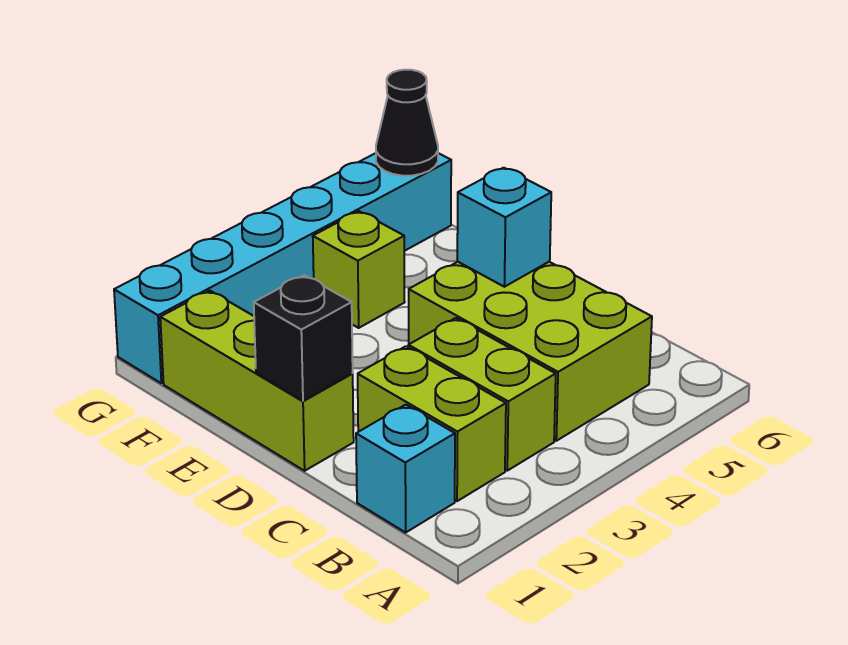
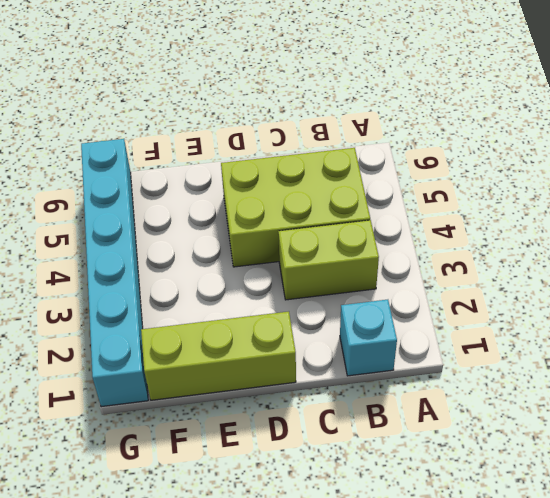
none -> lime 1x2 brick [358,346,506,501]
none -> lime 1x1 brick [313,211,405,328]

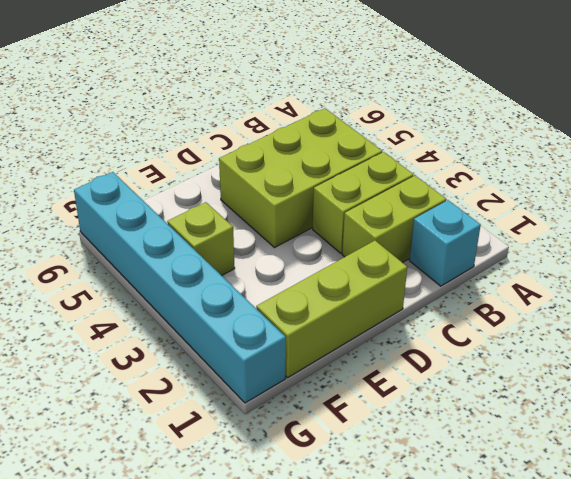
none -> black 1x1 brick [254,275,353,401]
none -> cyan 1x1 brick [457,168,551,287]

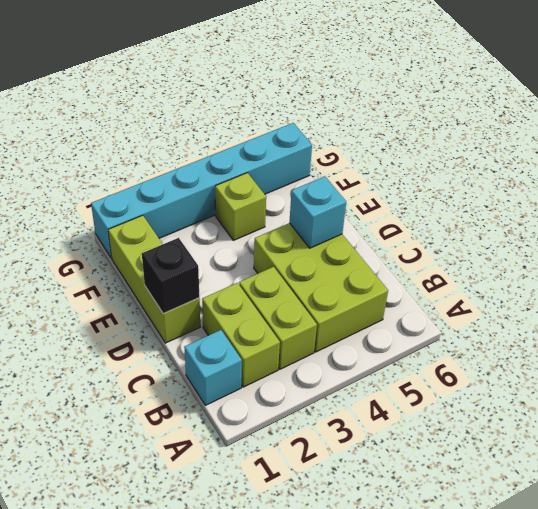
none -> black 1x1 cone [376,70,438,176]

